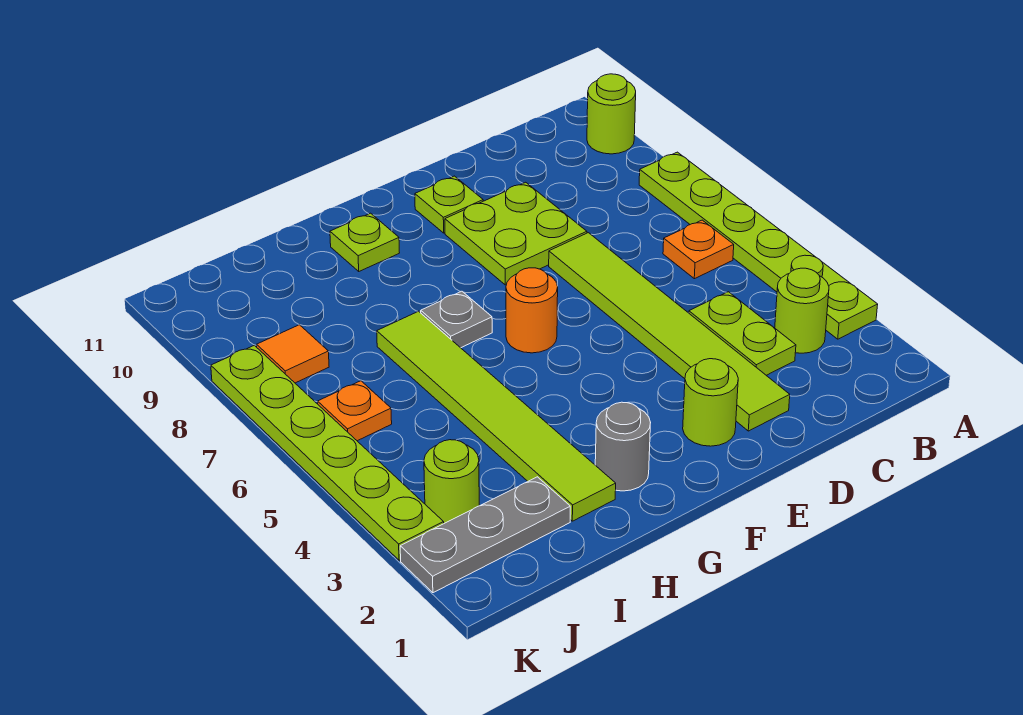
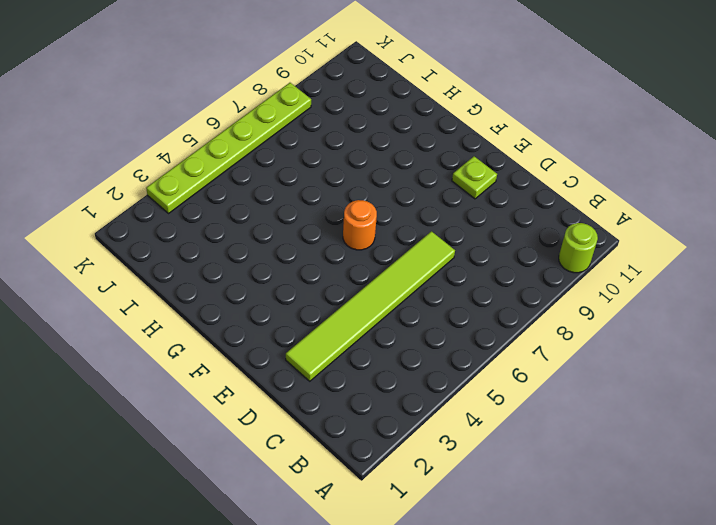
none -> lime 1x6 plate [639,152,878,339]
none -> lime 1x1 round brick [775,268,829,353]
none -> orange 1x1 plate [663,220,734,279]

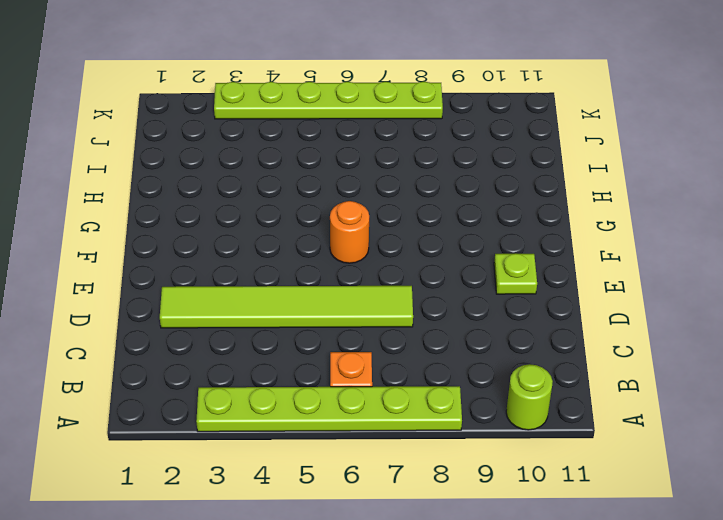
none -> lime 1x1 round brick [775,268,829,353]
none -> lime 1x2 plate [689,292,796,375]
none -> lime 2x2 plate [445,182,587,285]

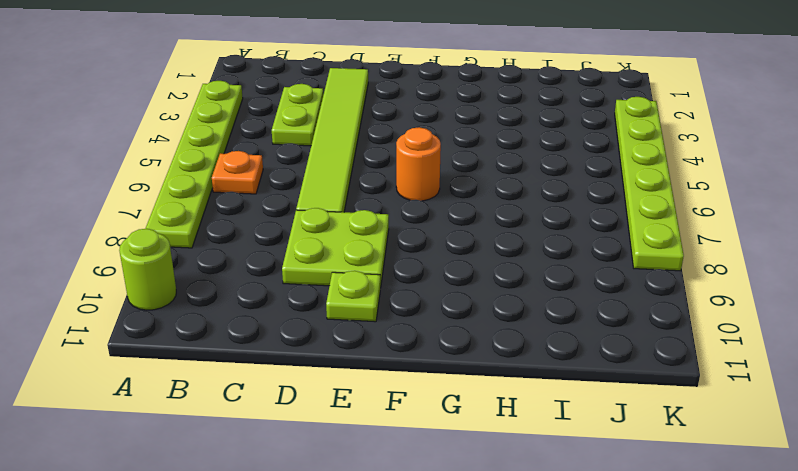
none -> lime 1x1 round brick [775,268,829,353]
none -> lime 1x1 round brick [683,359,738,446]
none -> grey 1x1 round brick [595,402,651,491]

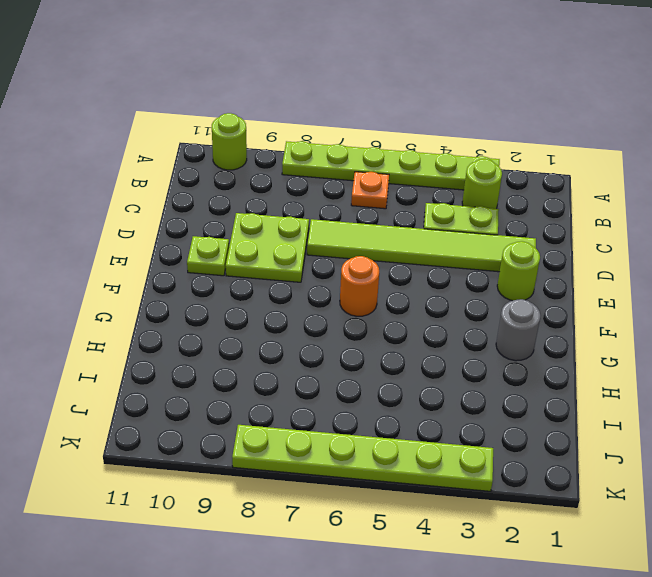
none -> grey 1x1 plate [421,291,492,348]
none -> lime 1x1 plate [330,213,399,271]
none -> lime 1x6 tile [377,311,616,521]

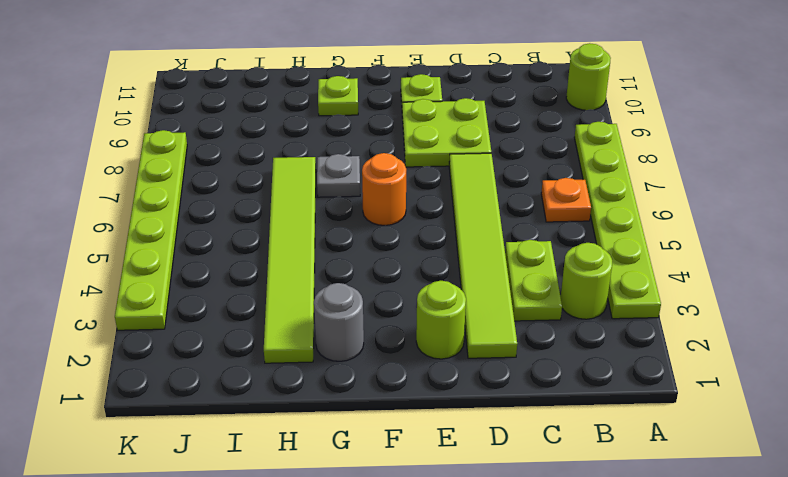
none -> grey 1x3 plate [400,477,570,593]
none -> lime 1x1 round brick [424,440,479,523]
none -> orange 1x1 plate [318,381,392,441]

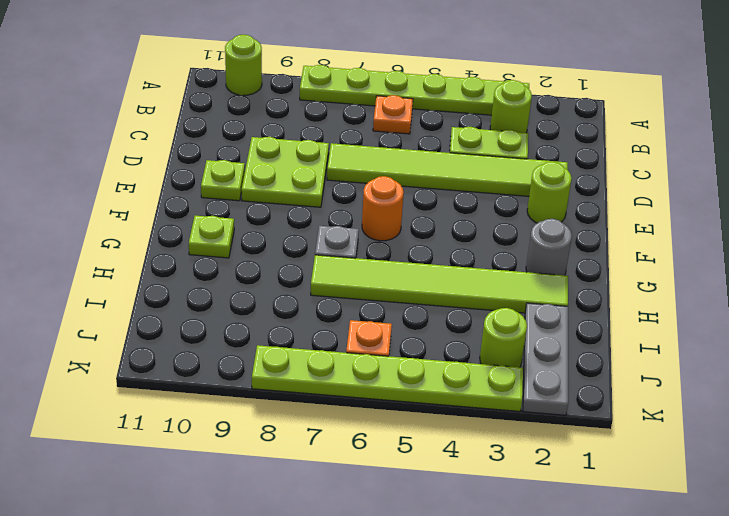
none -> orange 1x1 tile [257,325,329,383]

